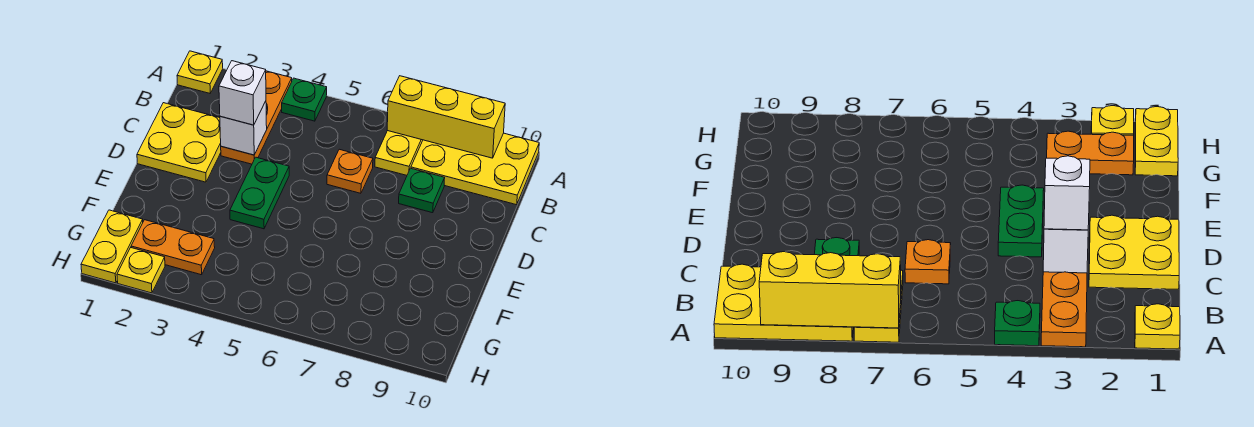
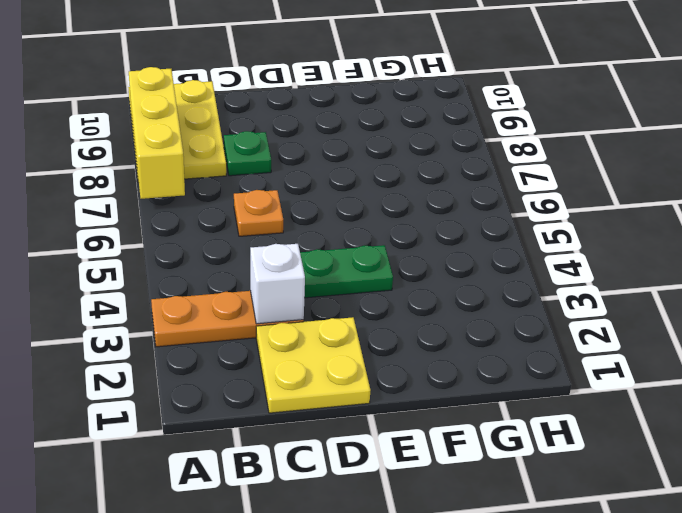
none -> yellow 1x1 plate [177,51,223,93]
none -> green 1x1 plate [282,78,327,121]
none -> yellow 1x2 plate [375,131,423,175]

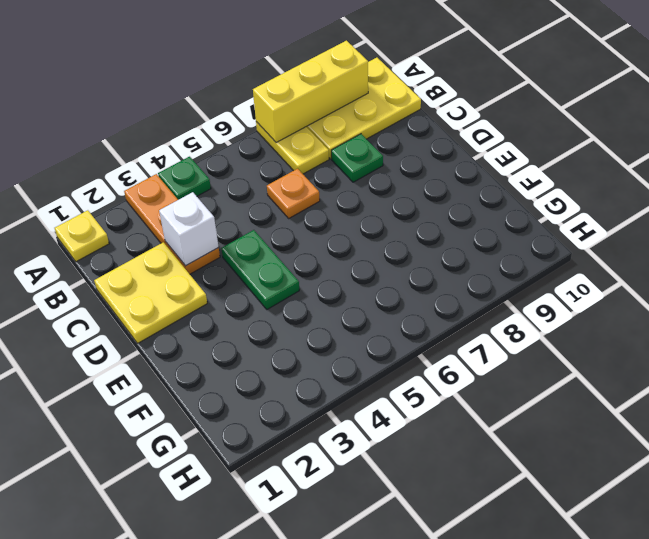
none -> yellow 1x2 plate [81,210,143,283]
none -> orange 1x2 plate [131,220,215,275]
none -> yellow 1x1 plate [117,248,165,293]

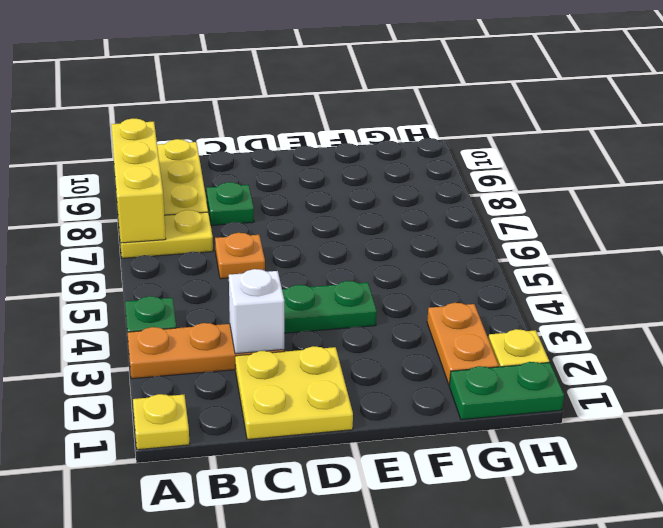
green 1x2 plate [449,362,564,420] -> yellow 1x2 plate [81,210,143,283]
none -> white 1x1 brick [219,61,266,125]

